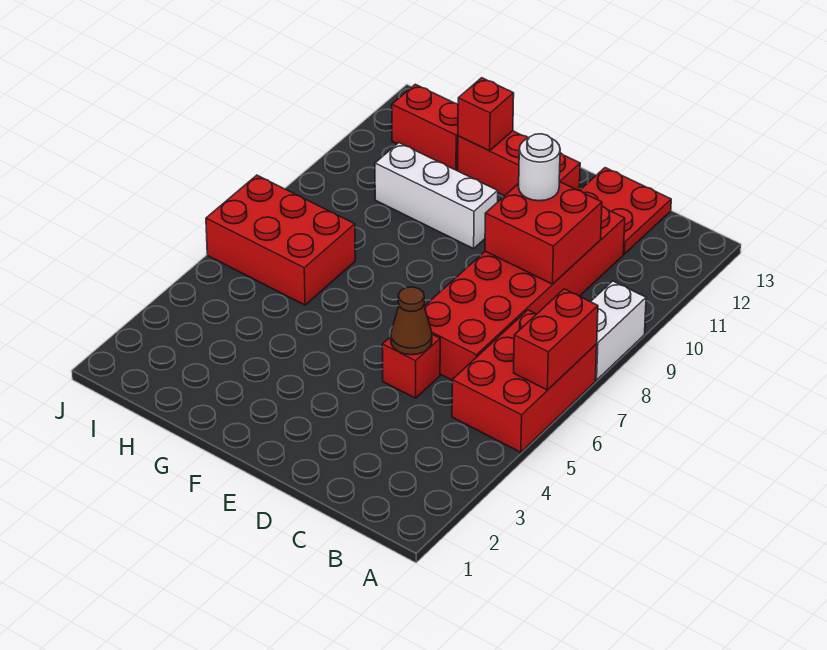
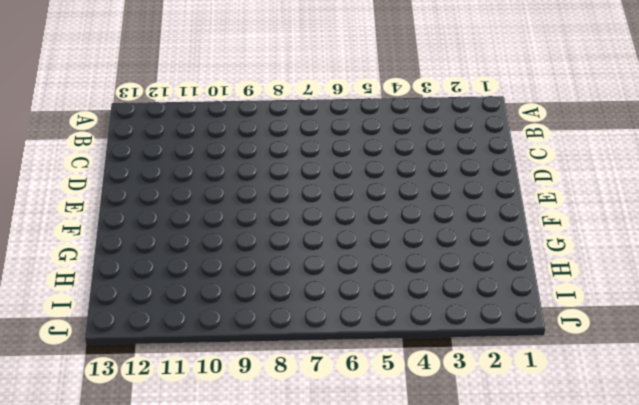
none -> red 2x3 brick [452,310,597,452]
none -> white 1x2 brick [591,281,646,380]
none -> red 2x6 brick [424,207,625,380]

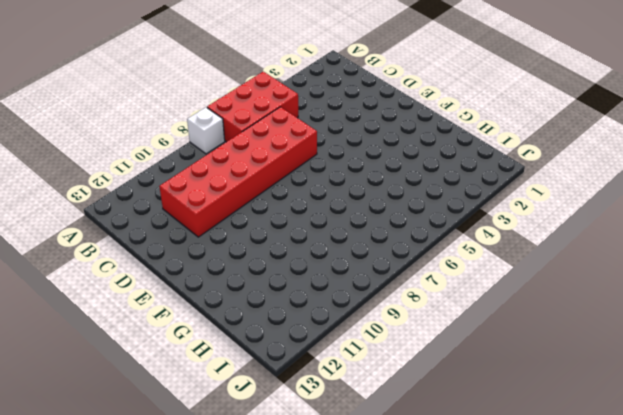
white 1x1 brick [187,107,225,154] -> white 1x2 brick [591,281,646,380]
none -> red 2x2 plate [580,168,671,254]
none -> red 1x1 brick [382,334,440,398]
none -> red 1x3 brick [458,131,580,196]

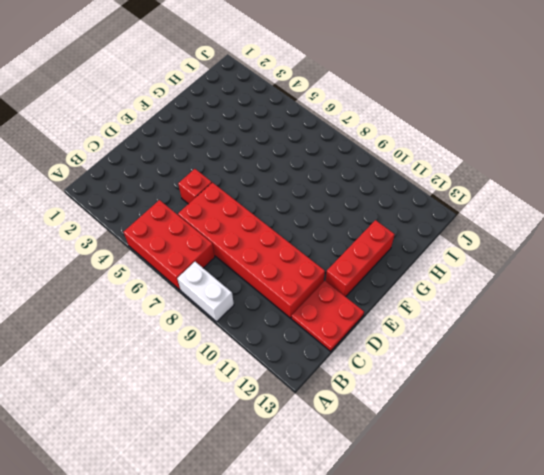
none -> white 1x3 brick [375,143,498,249]
none -> red 2x3 brick [206,175,355,305]
none -> red 1x2 brick [392,84,458,171]

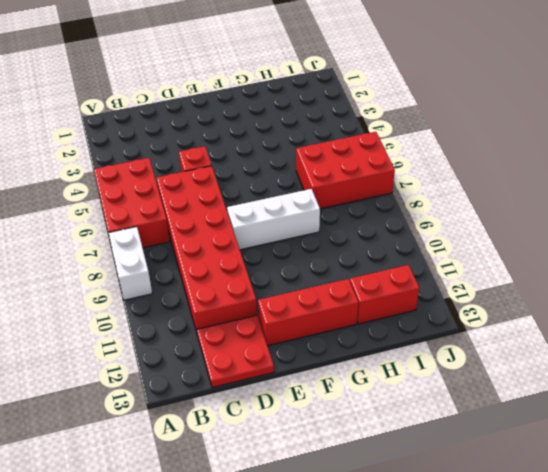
white 1x3 brick [227,189,320,250] -> white 1x3 brick moved to [375,143,498,249]
none -> red 1x2 brick [514,289,598,390]
none -> red 2x2 brick [485,182,602,284]
none -> brown 1x1 cone [391,287,432,355]

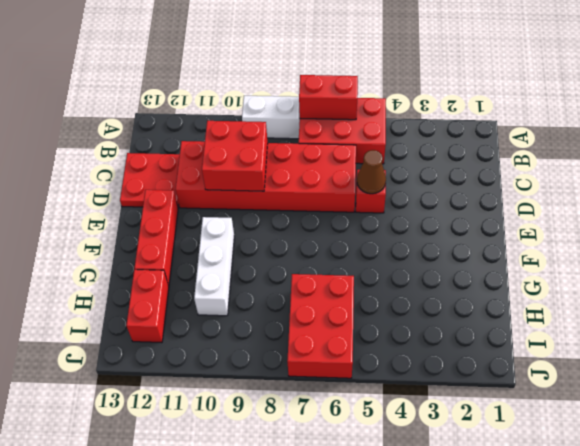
none -> red 1x1 brick [458,78,514,151]
none -> white 1x1 round brick [519,134,560,201]

